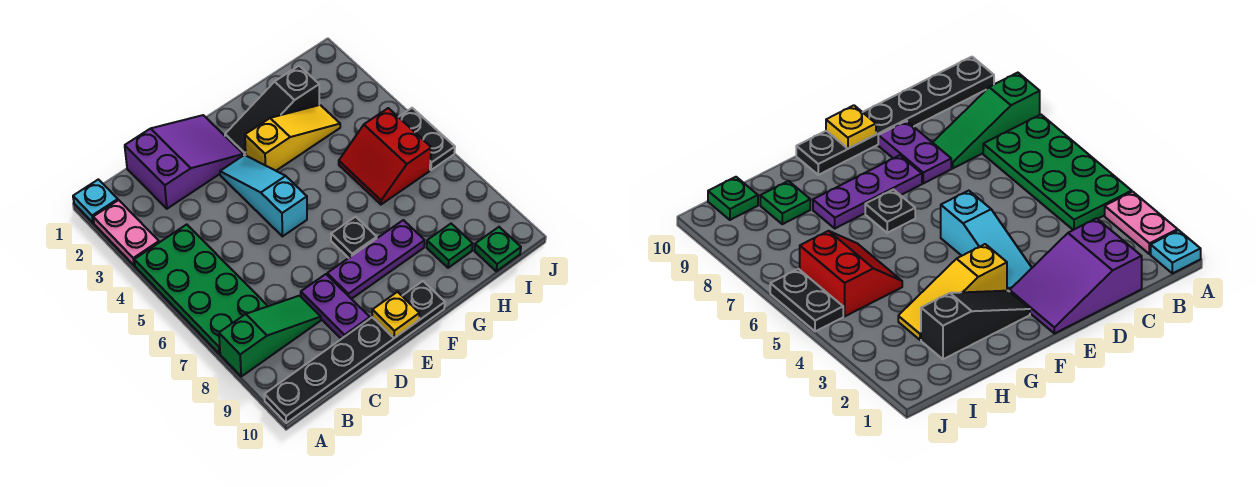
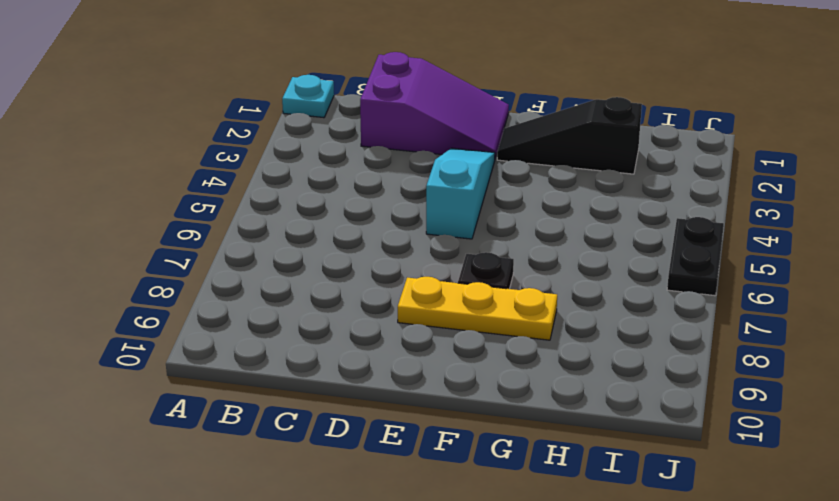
yellow 1x3 plate [398,277,557,340] -> purple 1x3 plate [327,220,425,299]
none -> pink 1x2 plate [93,200,159,265]
none -> green 2x4 plate [134,224,268,354]
none -> green 1x3 slope [219,296,321,376]

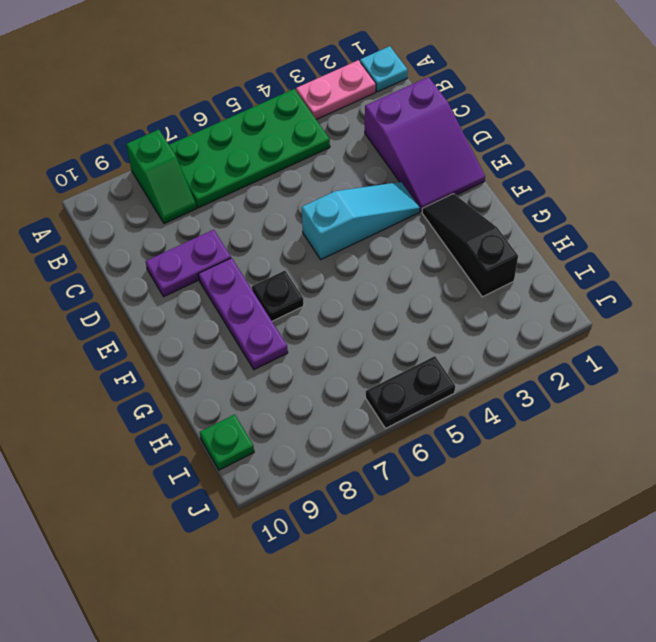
green 1x2 slope [126,130,197,224] -> green 1x3 slope [219,296,321,376]
none -> black 1x6 plate [264,281,445,423]
none -> yellow 1x3 slope [245,105,340,171]
none -> red 2x2 slope [339,108,431,204]

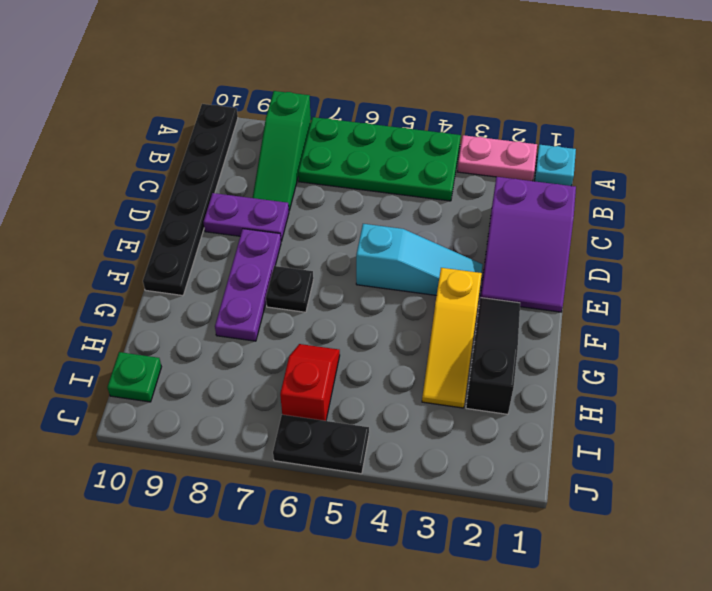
red 1x2 slope [280,344,340,421] -> red 2x2 slope [339,108,431,204]
none -> green 1x1 plate [427,224,473,268]
none -> yellow 1x1 plate [372,292,419,338]

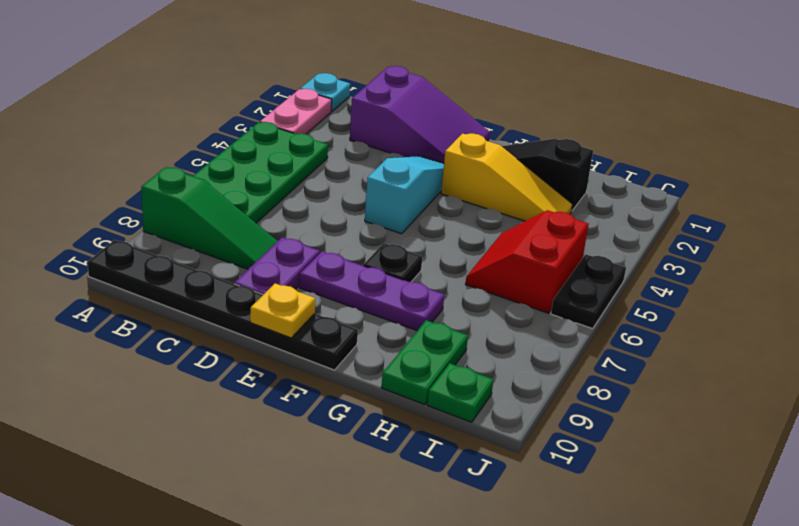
green 1x2 plate [381,320,468,404] -> green 1x1 plate [427,224,473,268]

